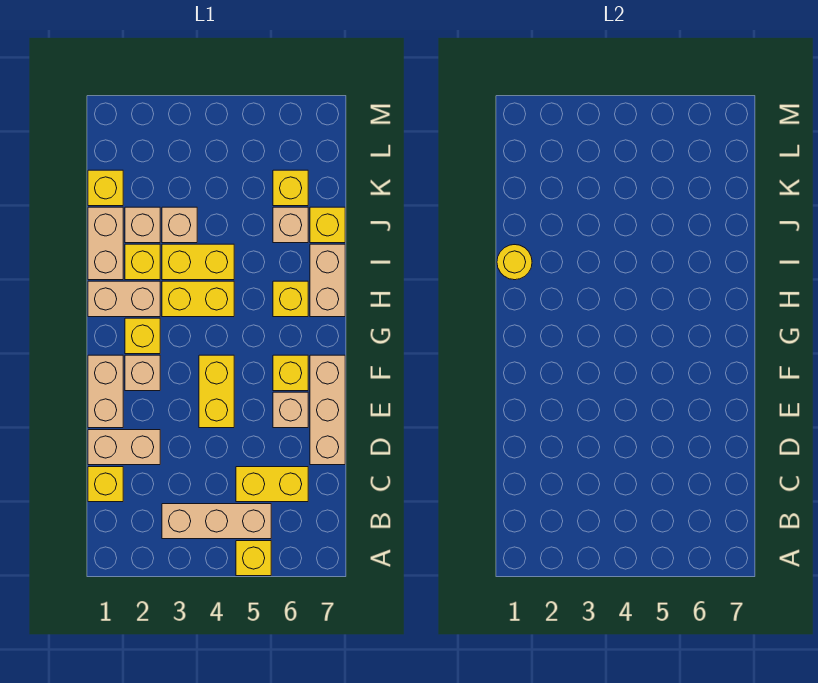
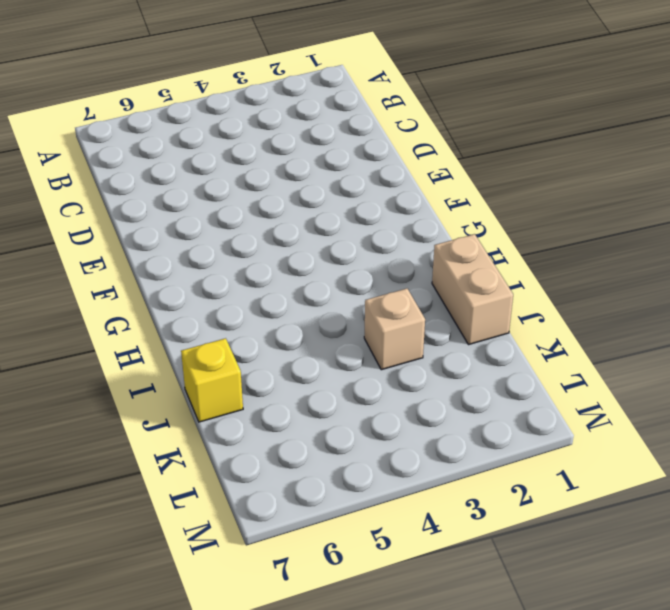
none -> yellow 1x1 brick [236,541,271,576]
none -> tan 1x3 brick [162,504,271,539]
none -> yellow 1x1 brick [88,467,123,502]

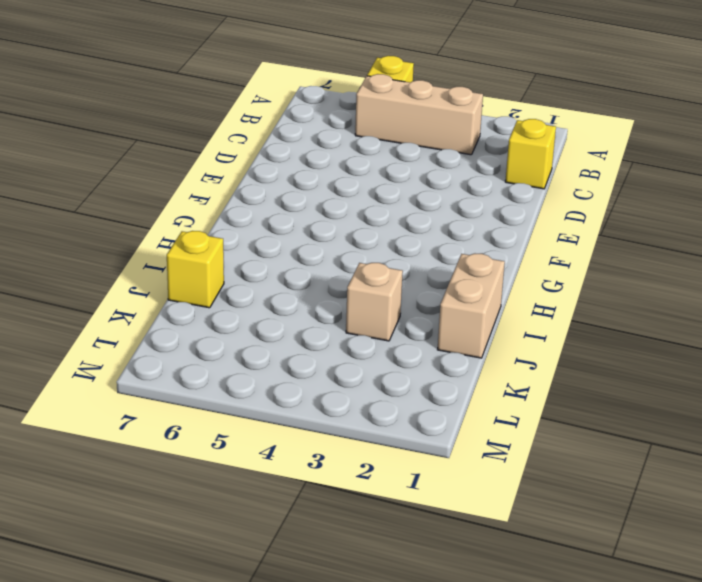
none -> yellow 1x2 brick [236,467,308,502]
none -> tan 1x2 brick [88,430,160,465]
none -> tan 1x3 brick [310,355,345,465]

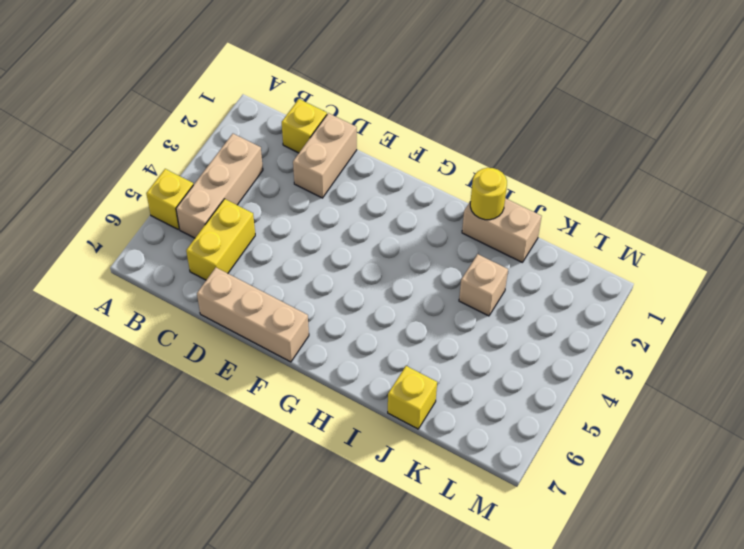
none -> tan 1x2 brick [88,355,123,428]
none -> yellow 1x2 brick [199,355,234,428]
none -> tan 1x1 brick [273,392,308,428]

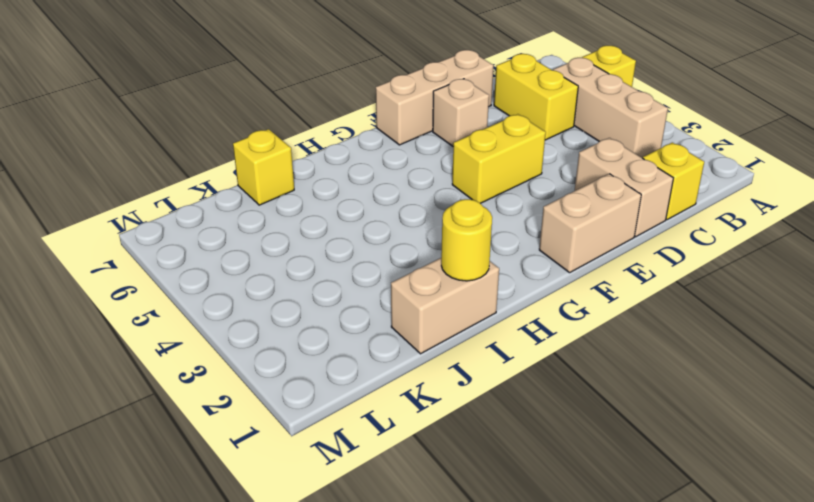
none -> tan 1x1 brick [125,355,160,391]
none -> yellow 1x1 brick [273,355,308,391]
none -> yellow 1x1 brick [125,318,160,354]

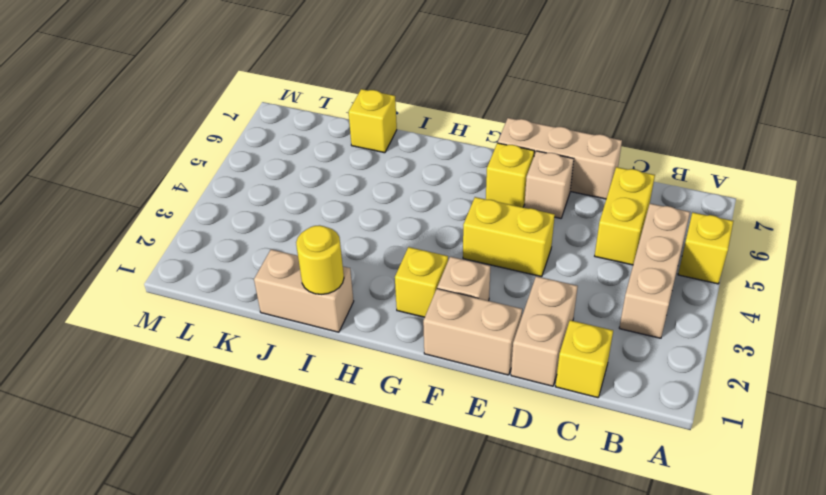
none -> tan 1x2 brick [88,281,160,317]
none -> yellow 1x2 brick [162,281,234,317]
none -> yellow 1x1 brick [273,281,308,317]

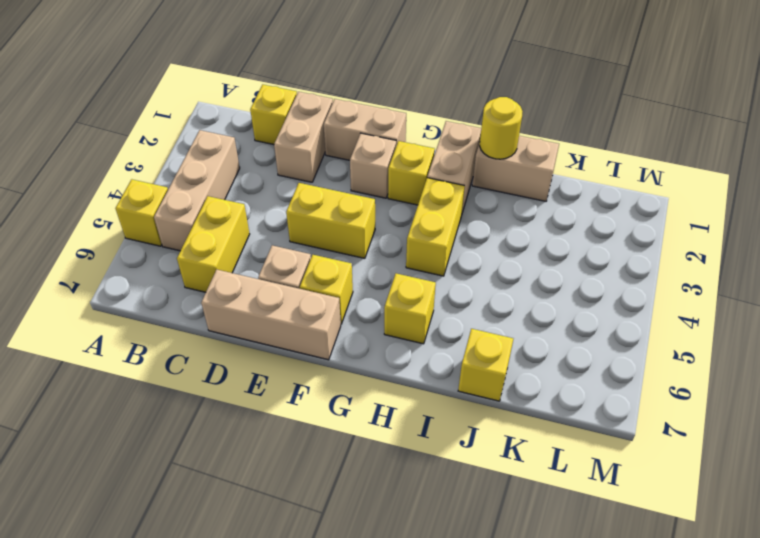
none -> tan 1x2 brick [310,244,345,317]
none -> yellow 1x1 brick [125,244,160,280]
none -> yellow 1x2 brick [162,244,234,280]

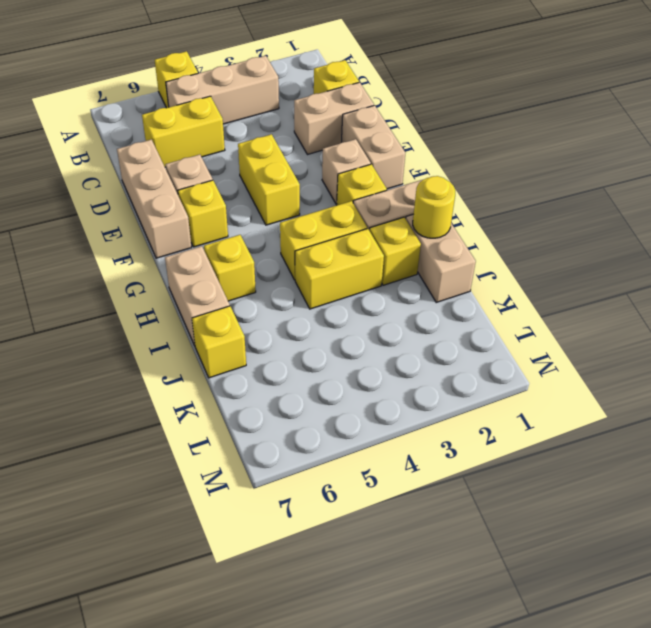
none -> tan 1x1 brick [125,207,160,243]
none -> tan 1x1 brick [162,207,197,243]
none -> tan 1x1 brick [273,207,308,243]

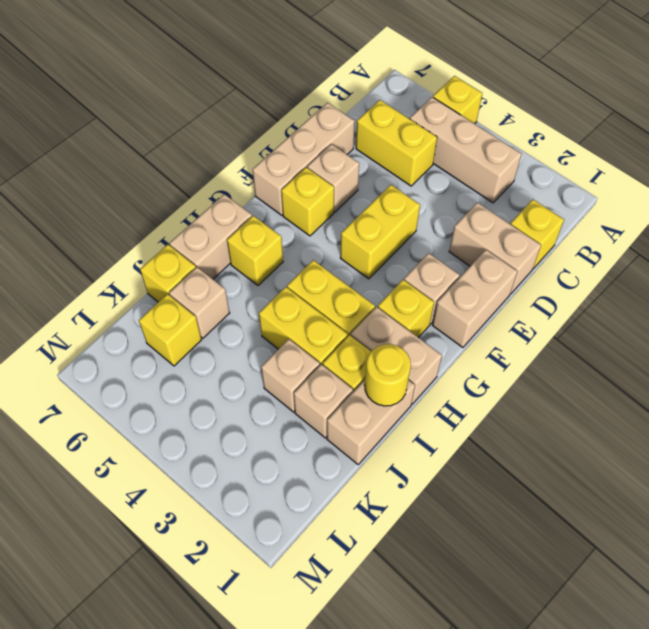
none -> yellow 1x1 brick [88,170,123,206]

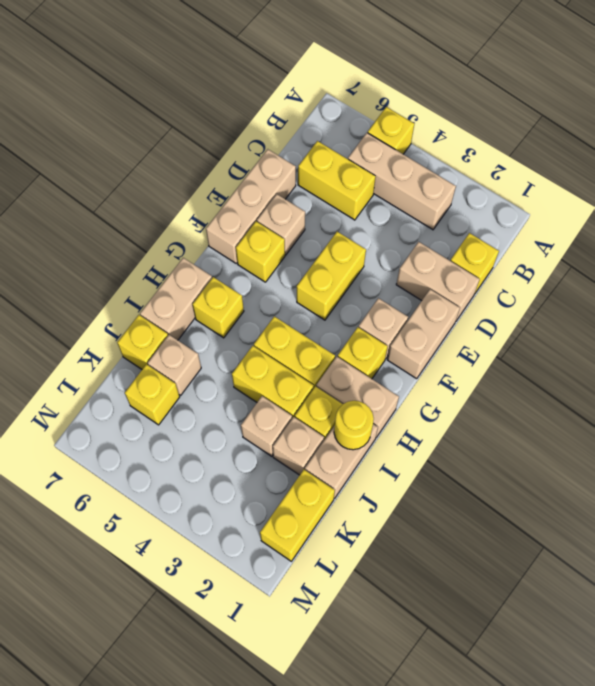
yellow 1x2 brick [260,470,335,561] -> yellow 1x1 brick [88,170,123,206]

